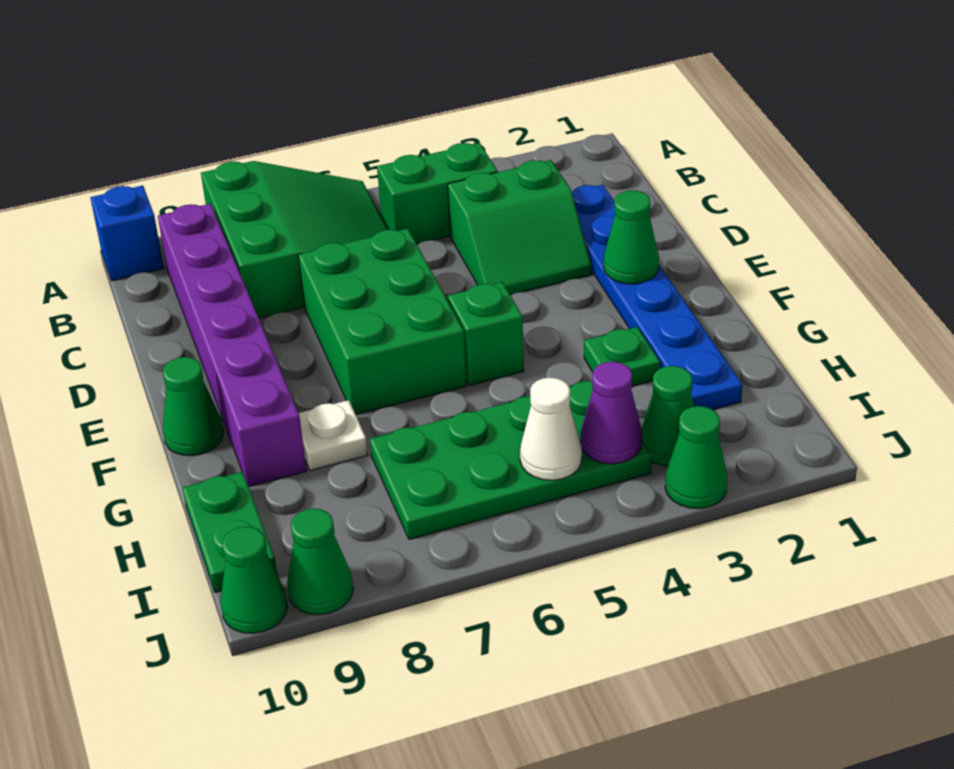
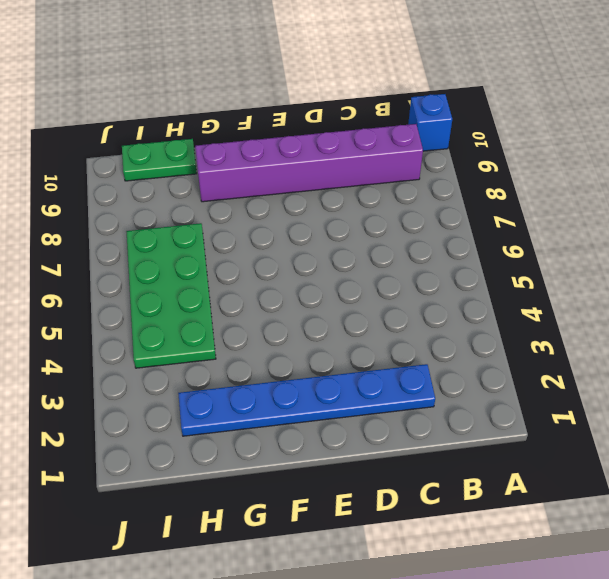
none -> green 3x3 slope [201,161,388,318]
none -> green 1x2 brick [377,143,498,244]
none -> green 2x2 slope [448,160,592,295]

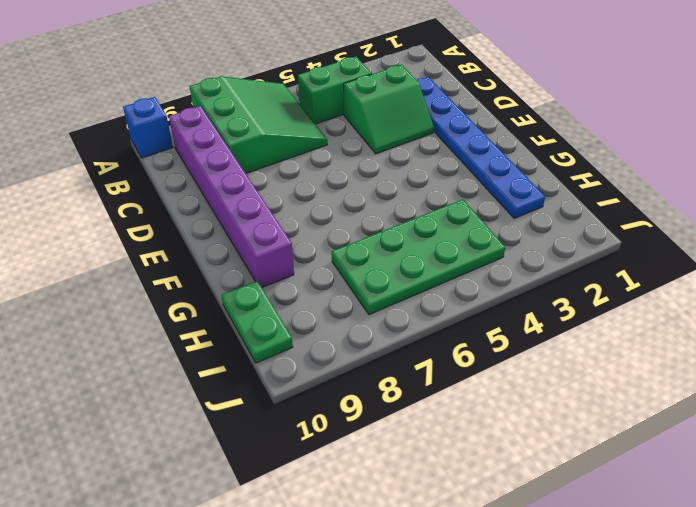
none -> green 2x3 brick [298,229,467,415]
none -> green 1x1 brick [448,282,524,385]
none -> green 1x1 cone [163,357,224,456]

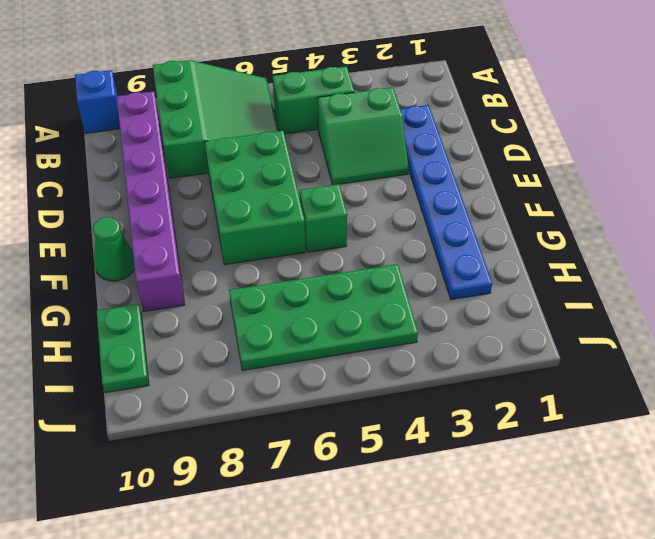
none -> green 1x1 plate [584,327,660,386]
none -> white 1x1 plate [299,400,368,471]
none -> green 1x1 cone [641,366,694,466]

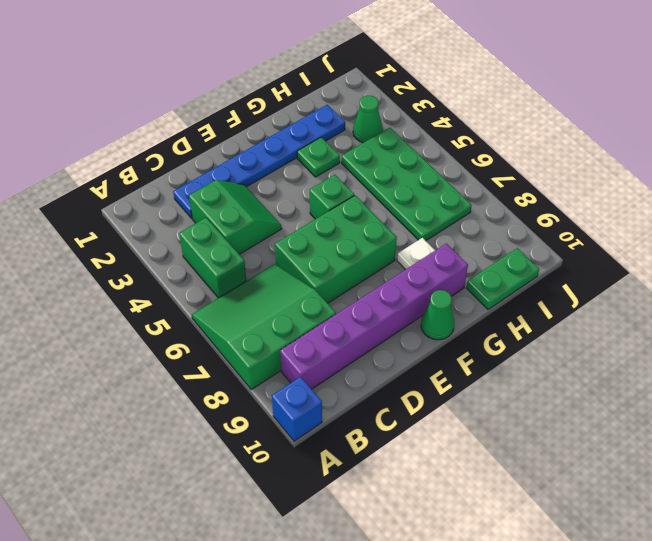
none -> green 1x1 cone [665,406,728,509]
none -> green 1x1 cone [287,508,353,615]
none -> green 1x1 cone [221,527,287,634]

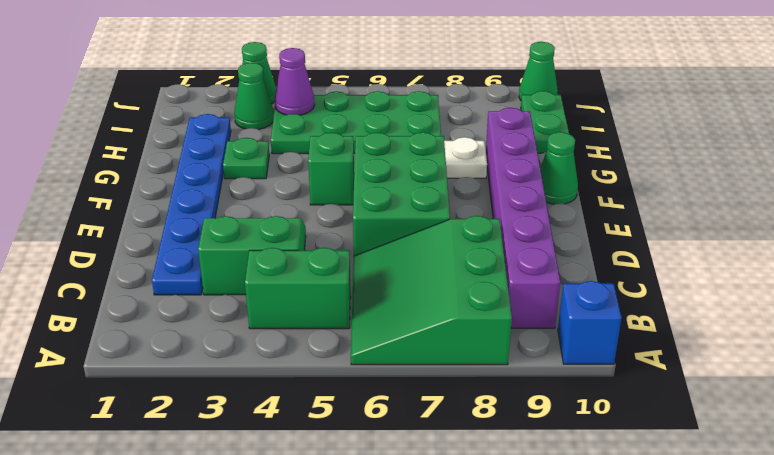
none -> green 1x1 cone [287,508,353,615]
none -> green 1x1 cone [603,190,659,284]
none -> white 1x1 cone [520,378,582,480]

